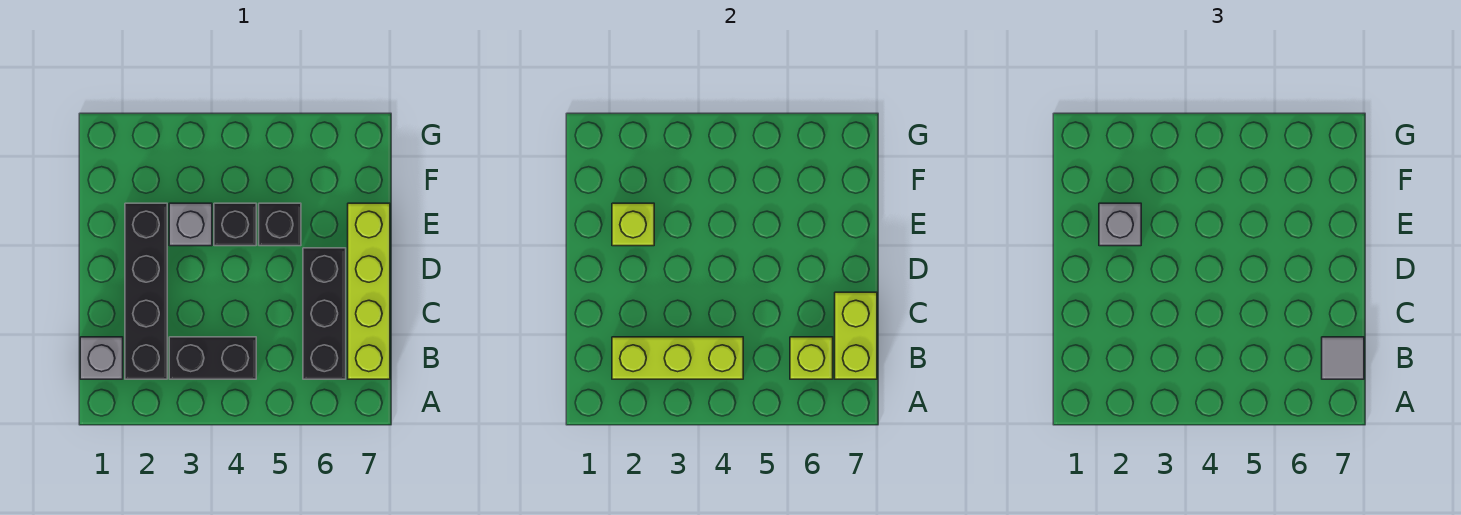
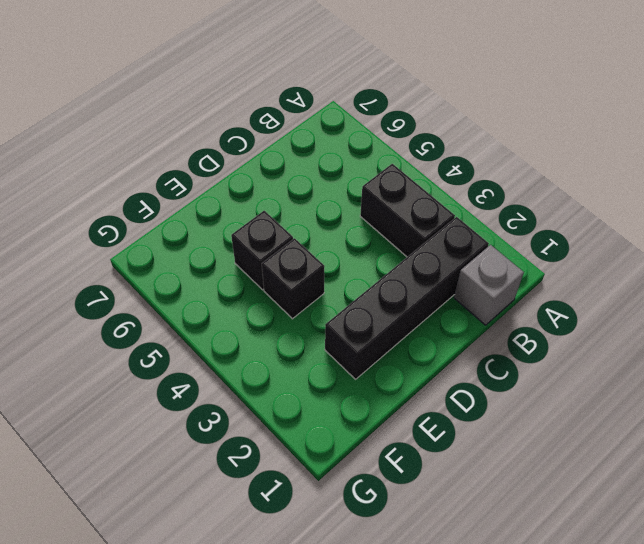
none -> black 1x3 brick [303,248,346,379]
none -> lime 1x4 brick [348,203,390,379]
none -> grey 1x1 brick [169,203,212,246]

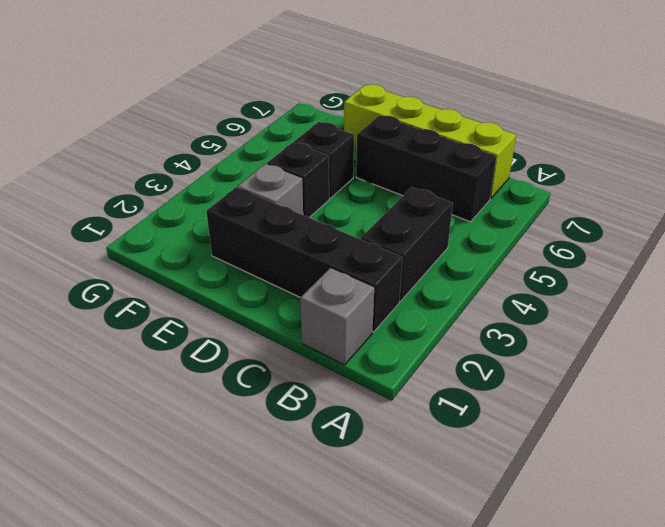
none -> lime 1x3 brick [612,337,743,379]
none -> lime 1x1 brick [790,337,833,379]
none -> lime 1x2 brick [835,292,877,379]

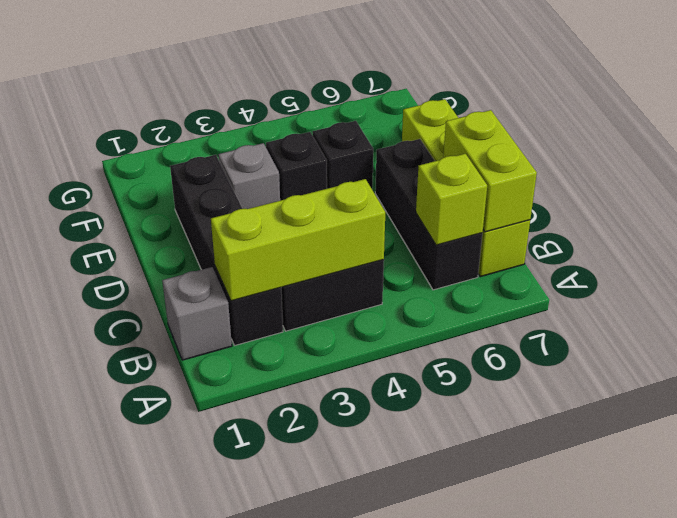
none -> lime 1x1 brick [612,203,654,246]
none -> grey 1x1 tile [1322,337,1364,379]
none -> grey 1x1 brick [1099,203,1141,246]

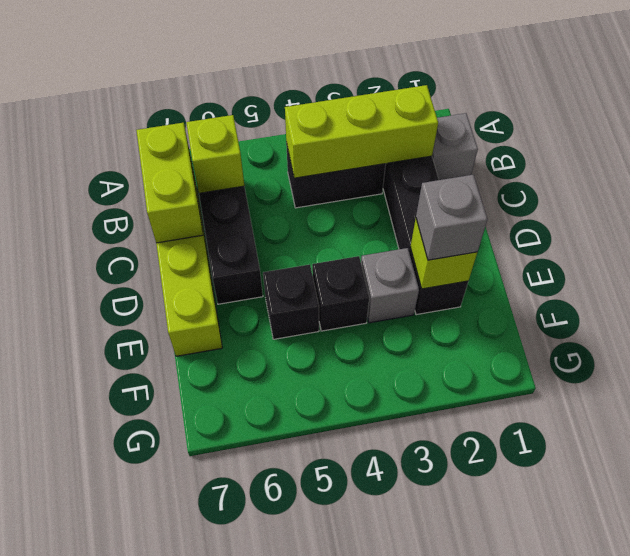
none -> grey 1x1 tile [1322,337,1364,379]

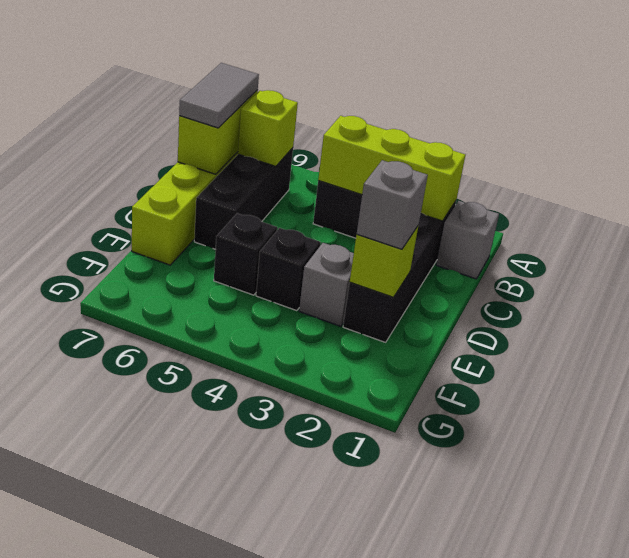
grey 1x2 tile [179,63,259,128] -> grey 1x1 tile [1322,337,1364,379]

